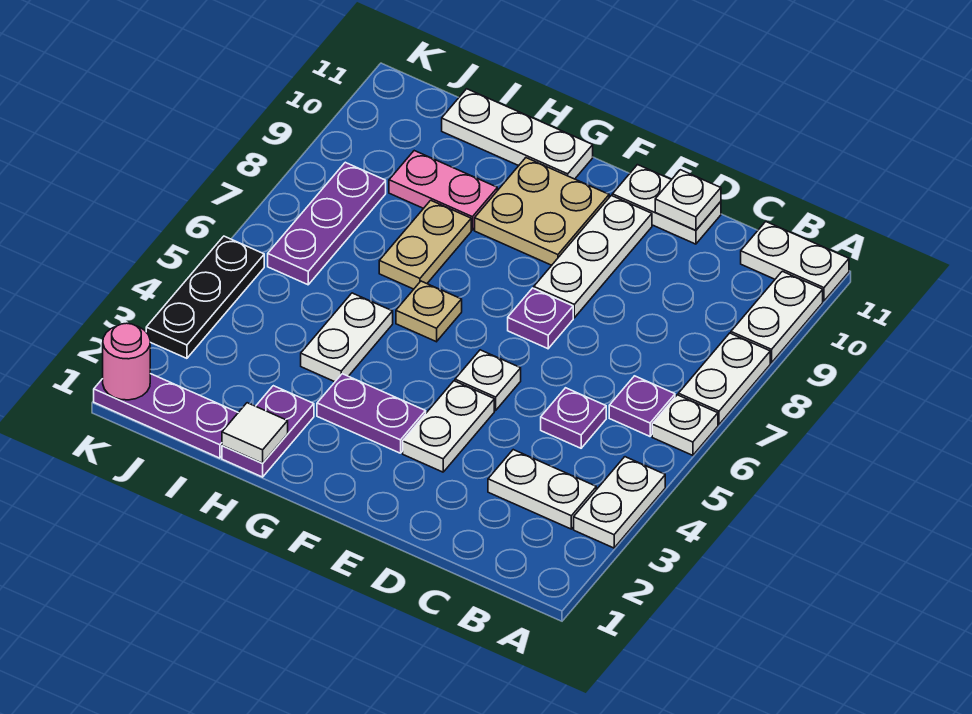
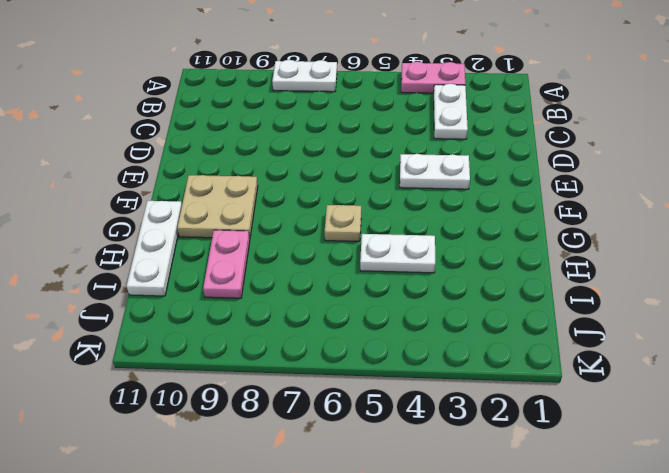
pink 1x2 plate [401,62,465,93] -> white 1x2 plate [574,457,665,548]
none -> white 1x1 plate [652,395,718,455]
none -> white 1x2 plate [731,271,823,363]
none -> white 1x2 plate [741,222,849,301]

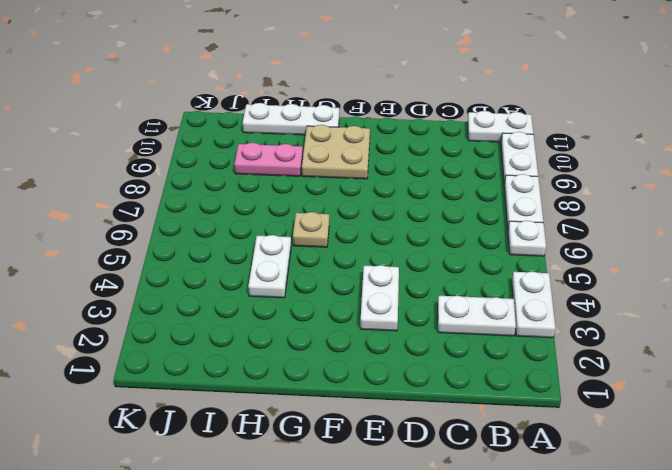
none -> purple 1x1 plate [609,376,675,436]
none -> purple 1x1 plate [541,388,606,448]
none -> white 1x2 plate [612,165,721,244]

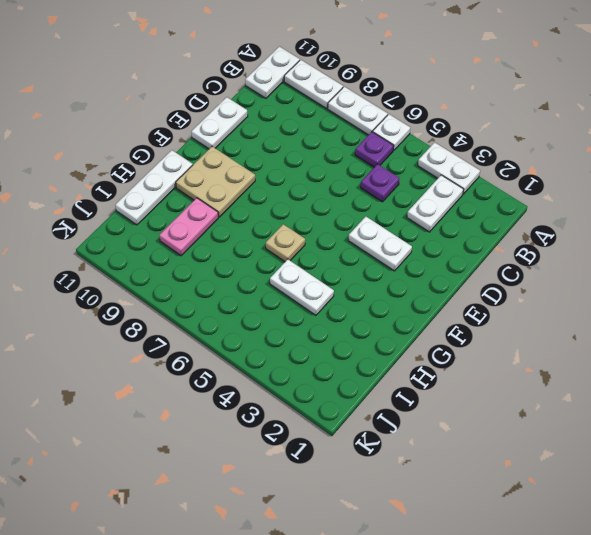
none -> white 1x1 plate [455,350,521,410]
none -> purple 1x1 plate [508,288,573,349]
none -> white 1x3 plate [534,195,652,318]

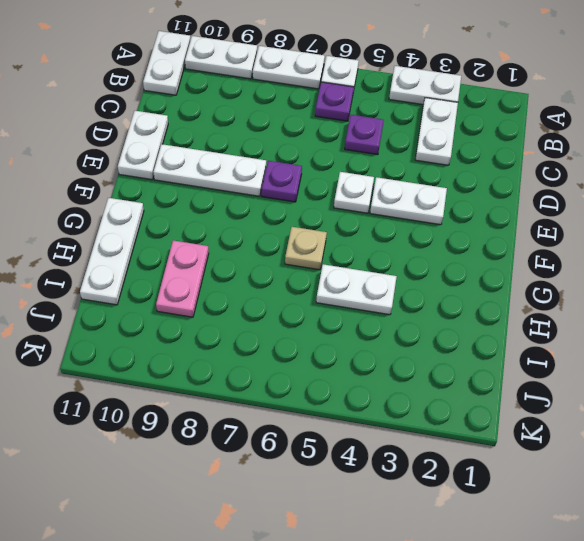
none -> purple 1x2 plate [317,374,426,453]
none -> tan 2x2 plate [475,158,609,265]
none -> purple 1x2 plate [222,386,314,477]

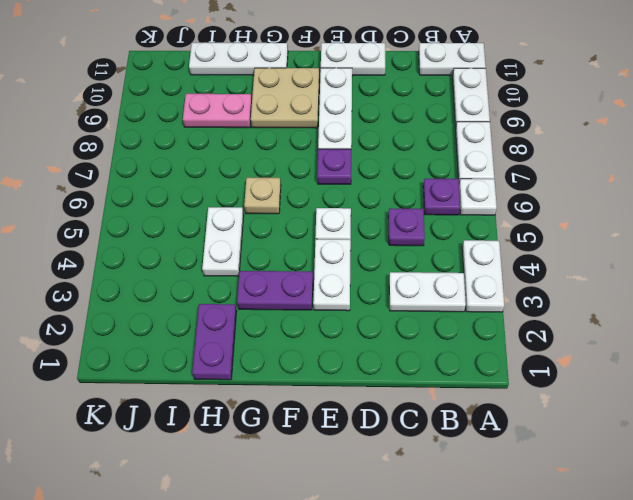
none -> tan 1x2 plate [379,200,471,289]
none -> purple 1x3 plate [94,374,238,458]
none -> purple 1x3 plate [268,162,386,285]

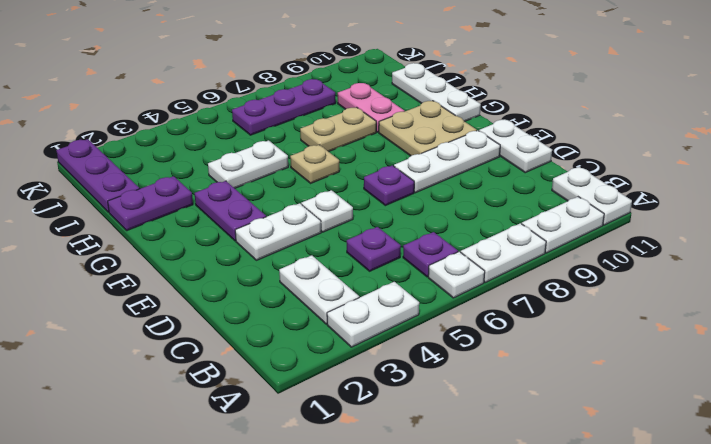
none -> black 1x3 plate [146,236,264,358]
none -> white 1x1 plate [655,170,721,230]
none -> white 1x1 tile [222,403,288,463]

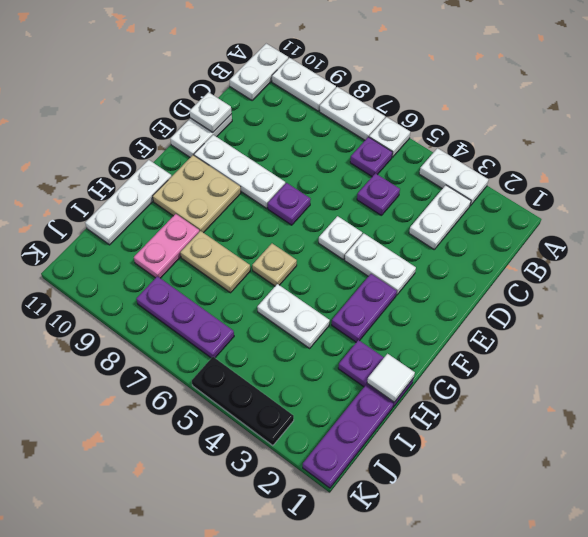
none -> pink 1x1 round brick [103,323,150,400]

